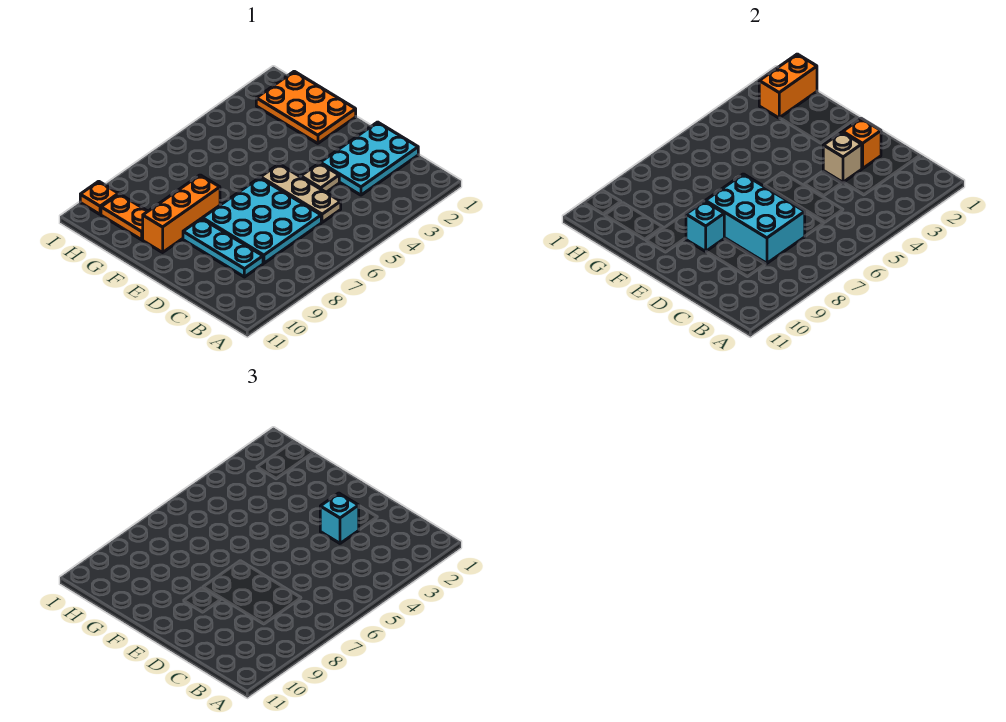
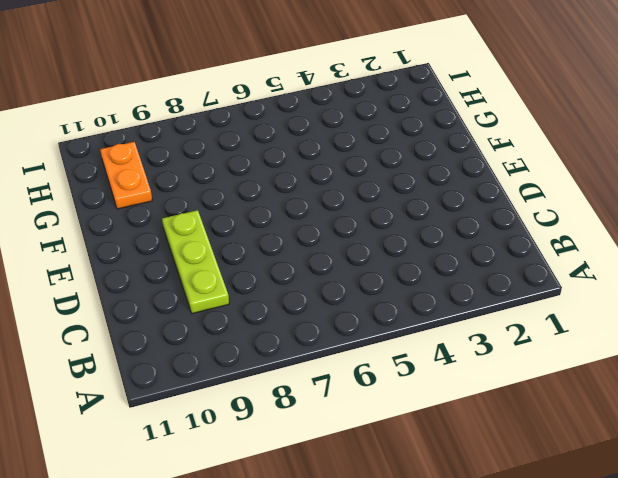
lime 1x3 plate [162,210,229,314] -> cyan 1x3 plate [183,219,263,277]
none -> cyan 2x3 plate [320,122,418,195]
none -> tan 1x3 plate [261,164,341,222]
none -> cyan 3x3 plate [202,178,321,263]

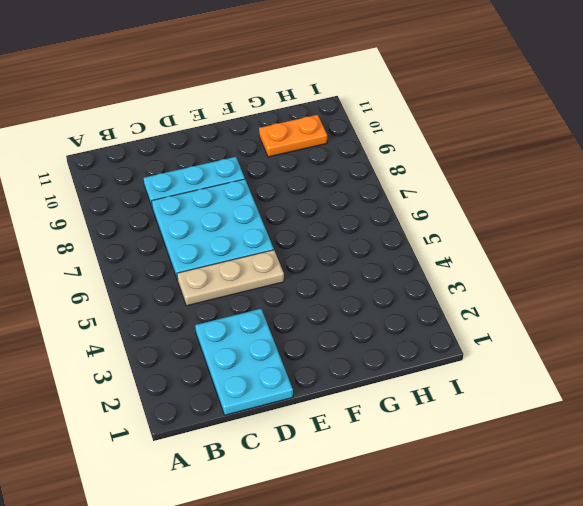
none -> tan 1x1 plate [301,163,339,192]
none -> orange 2x3 plate [256,71,356,143]
none -> orange 1x3 brick [143,175,220,252]

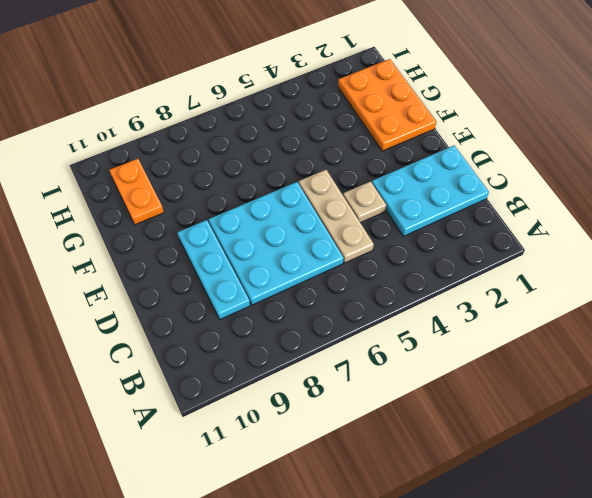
none -> orange 1x3 brick [143,175,220,252]
none -> orange 1x1 plate [80,181,119,214]
none -> cyan 2x3 brick [705,174,805,263]

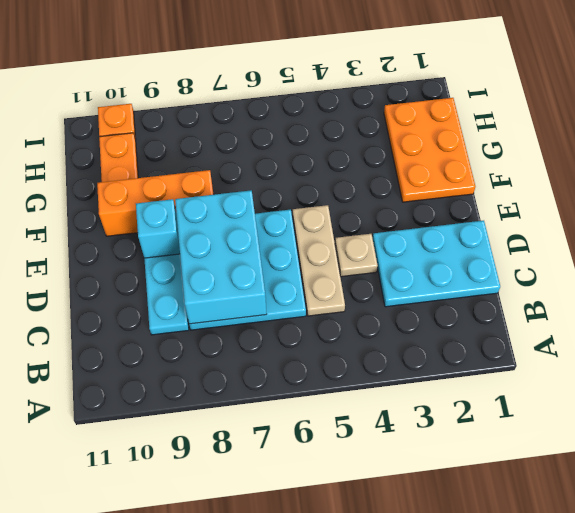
none -> orange 1x1 brick [843,119,881,169]
none -> tan 1x1 brick [823,132,862,182]
none -> orange 1x2 brick [759,54,817,118]

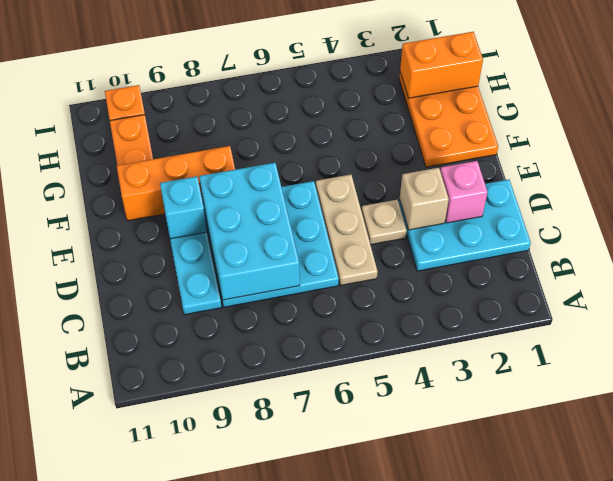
pink 1x1 brick [440,161,487,223] -> orange 1x1 brick [843,119,881,169]
none -> cyan 1x1 brick [320,493,359,543]

